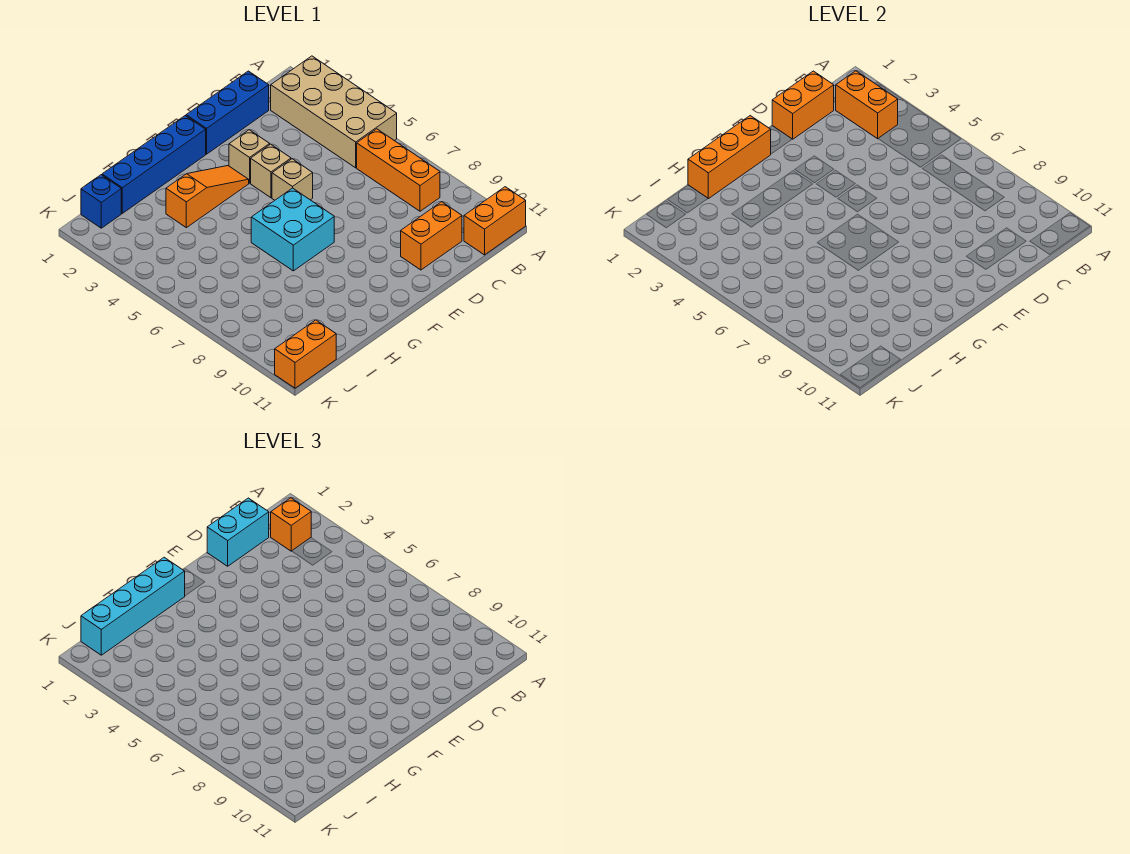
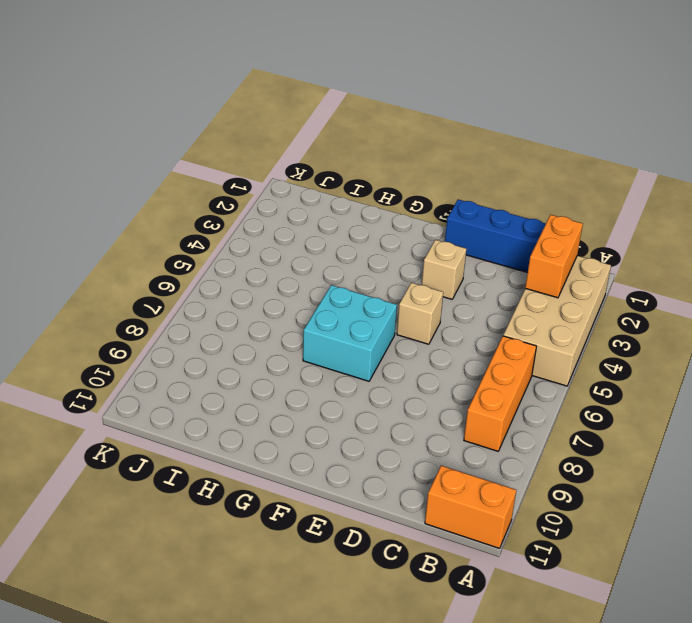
none -> orange 1x2 brick [401,202,462,270]
none -> tan 1x1 brick [251,144,291,198]
none -> blue 1x4 brick [102,116,206,213]

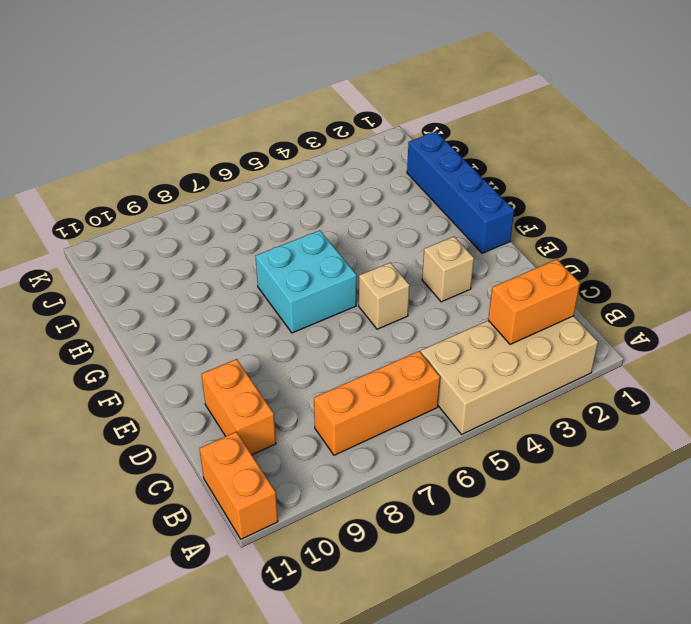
none -> blue 1x3 brick [186,71,269,154]
none -> tan 1x1 brick [251,144,291,198]
none -> orange 1x3 slope [166,166,249,228]

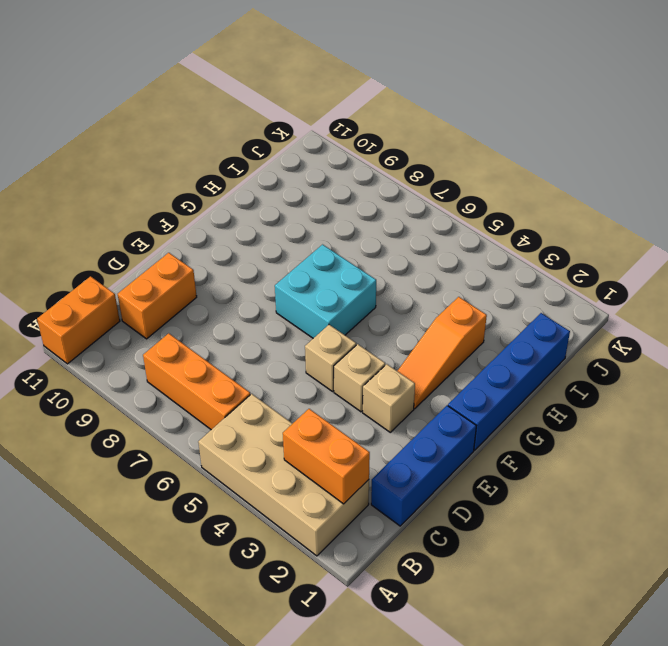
none -> blue 1x1 brick [81,175,121,228]
none -> orange 1x2 brick [275,320,336,388]
none -> orange 1x2 brick [772,71,834,139]

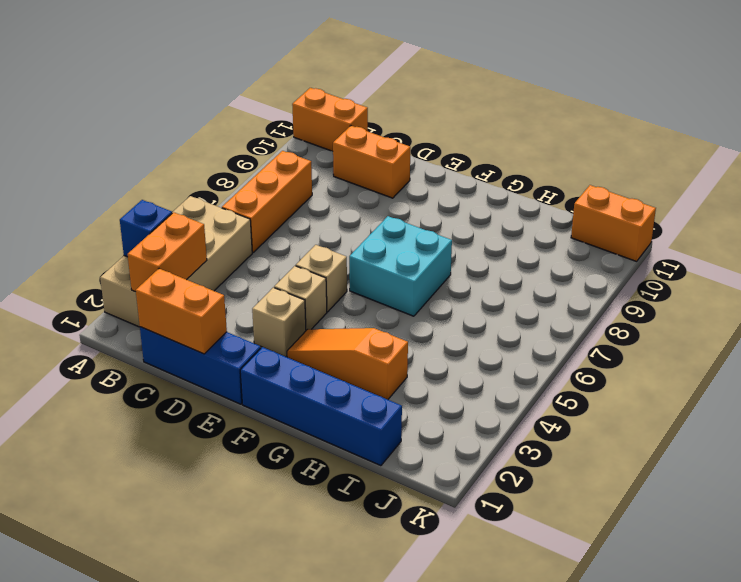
blue 1x1 brick [120,200,172,257] -> blue 1x1 brick moved to [81,175,121,228]
none -> orange 1x3 brick [688,116,771,199]
none -> orange 1x1 brick [271,498,311,551]
none -> cyan 1x2 brick [207,498,269,566]

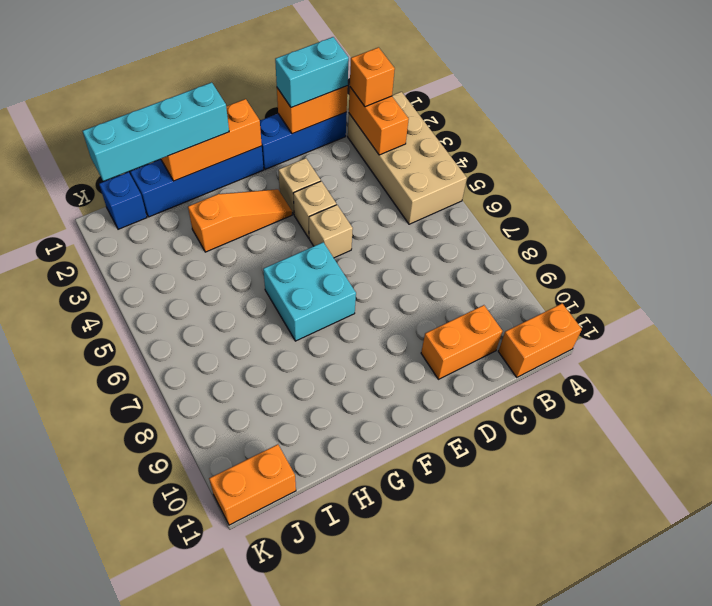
none -> orange 1x3 brick [357,129,440,211]

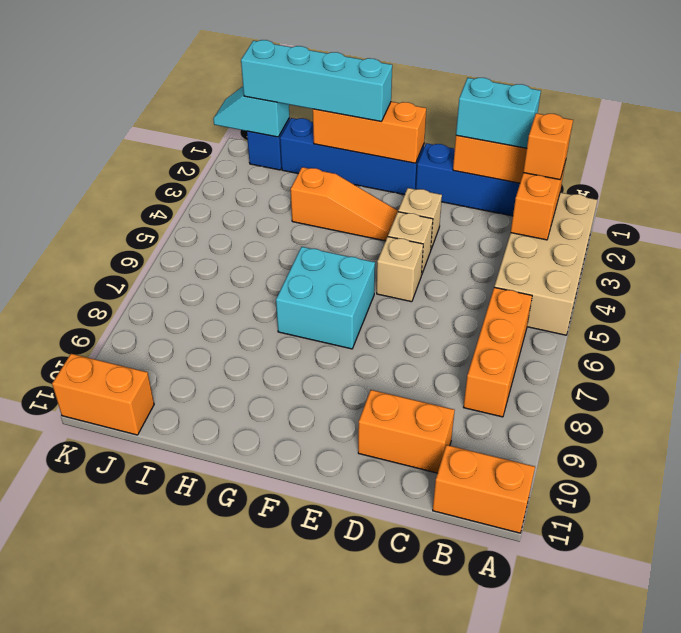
cyan 1x2 slope [213,87,289,137] -> none

